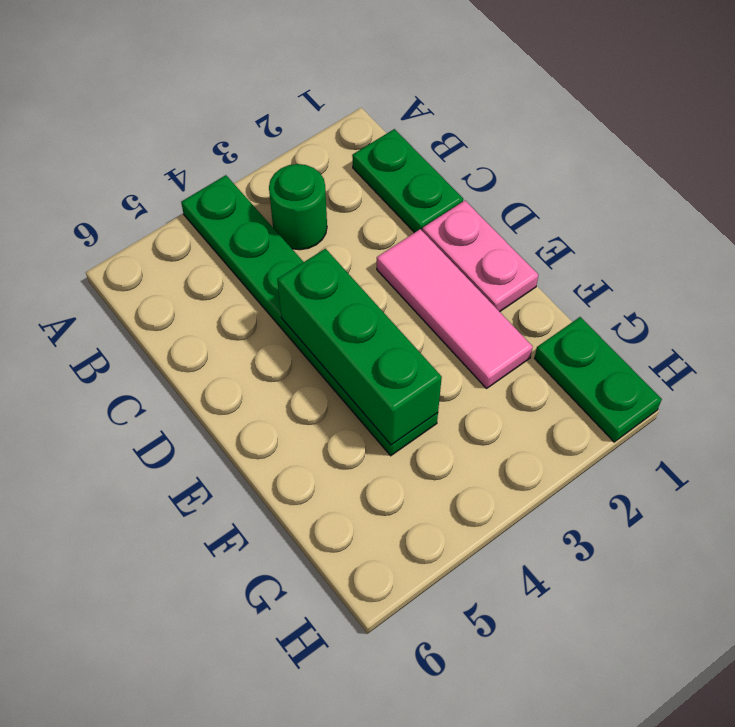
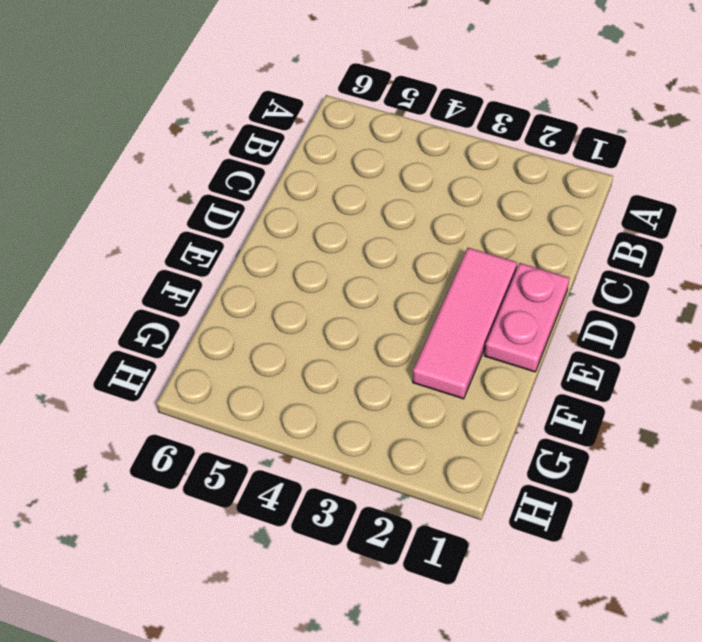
none -> green 1x6 plate [181,175,438,456]
none -> green 1x2 plate [352,129,463,233]

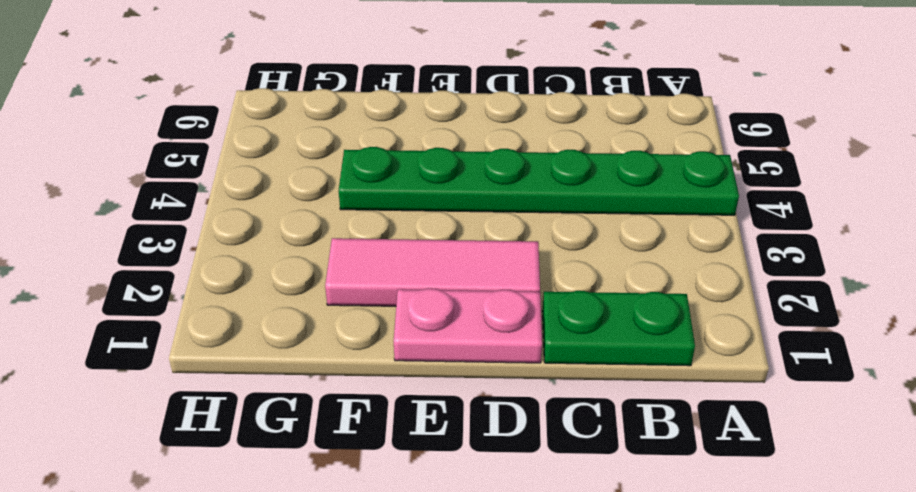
none -> green 1x1 round brick [269,164,327,250]
none -> green 1x2 plate [534,317,662,442]

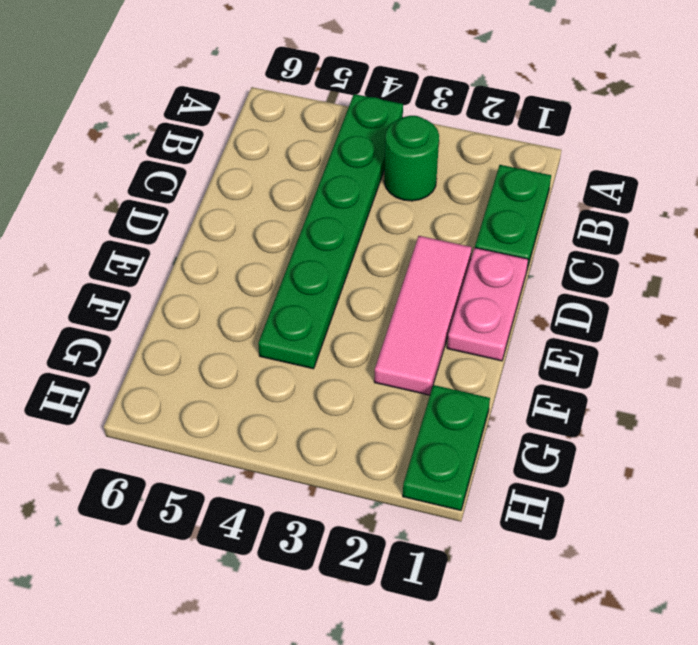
none -> green 1x3 brick [277,249,442,445]

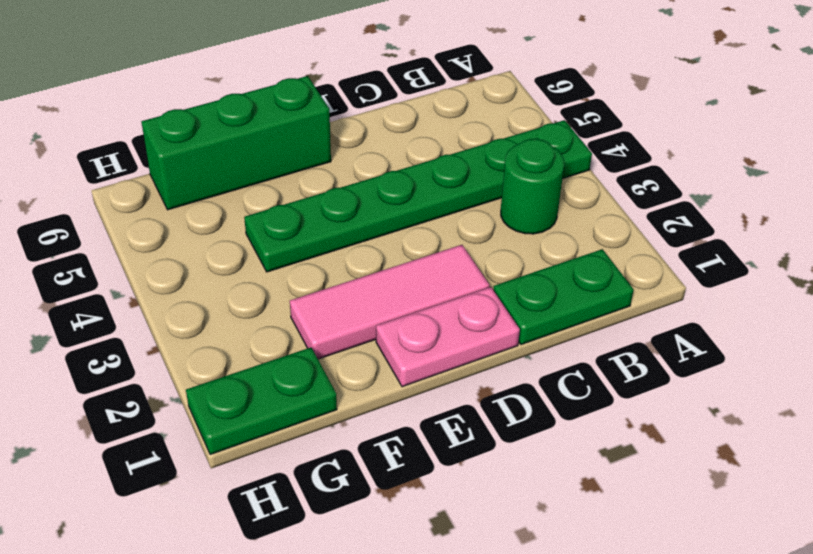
green 1x3 brick [141,76,331,210] -> green 1x3 brick moved to [277,249,442,445]

